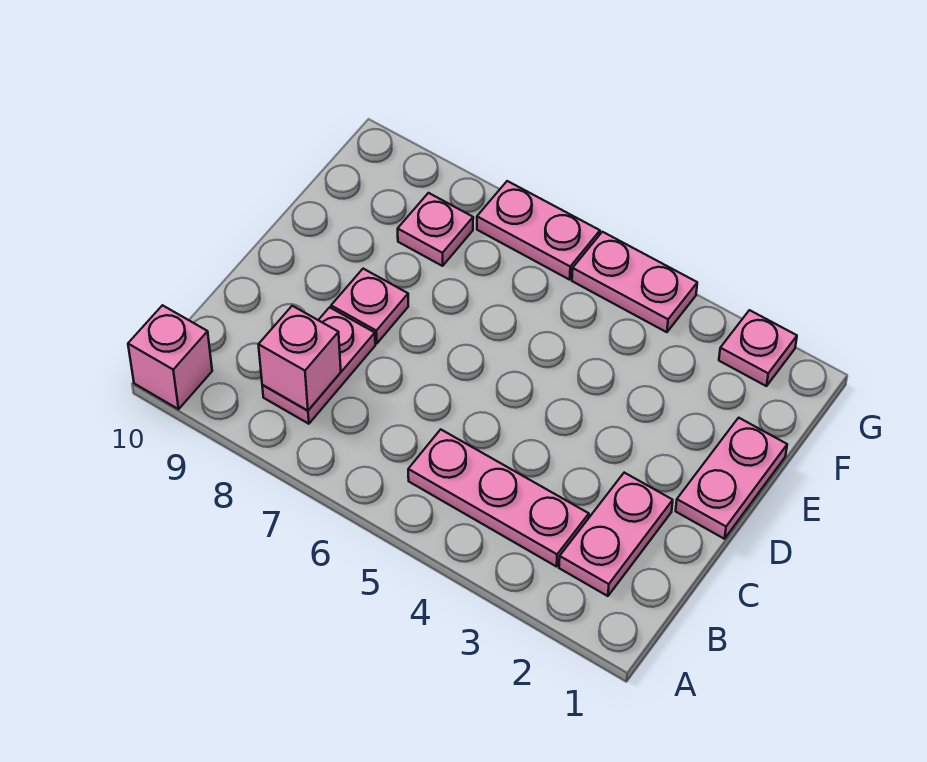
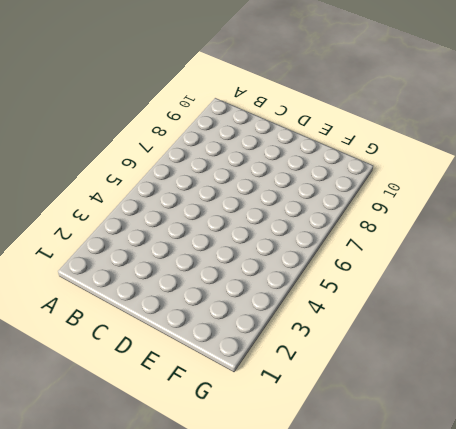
none -> pink 1x1 brick [128,305,212,409]
none -> pink 1x2 plate [559,473,673,596]

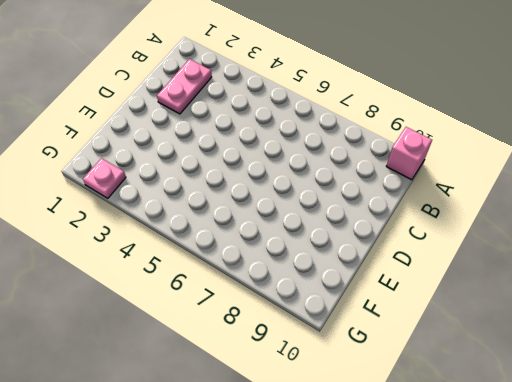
none -> pink 1x3 plate [408,430,589,567]
none -> pink 1x2 plate [262,307,375,424]

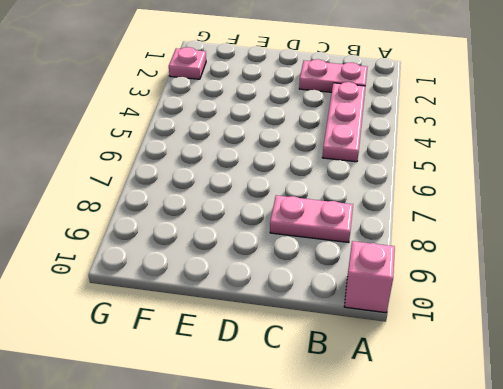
none -> pink 1x2 plate [676,418,787,539]
none -> pink 1x1 plate [331,269,408,344]

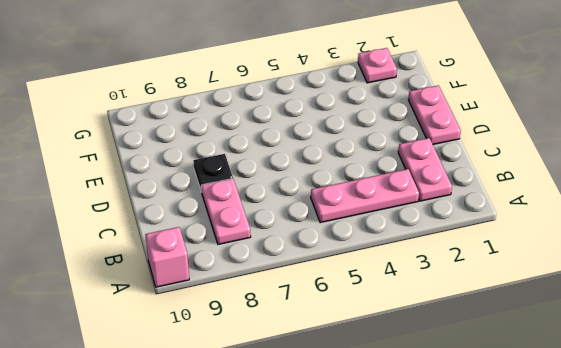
black 1x1 plate [193,154,233,192] -> pink 1x1 plate [331,269,408,344]
none -> pink 1x1 plate [398,193,473,266]
none -> pink 1x2 plate [572,232,697,332]

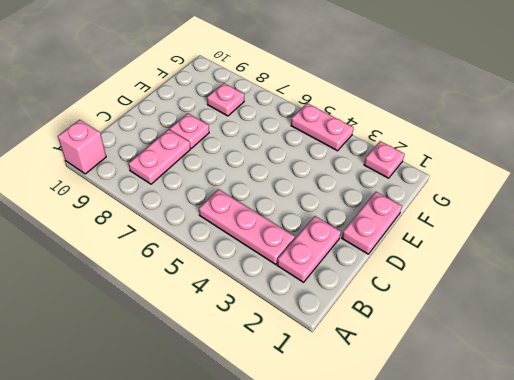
none -> pink 1x2 plate [477,181,600,280]
none -> pink 1x1 brick [259,306,341,411]

